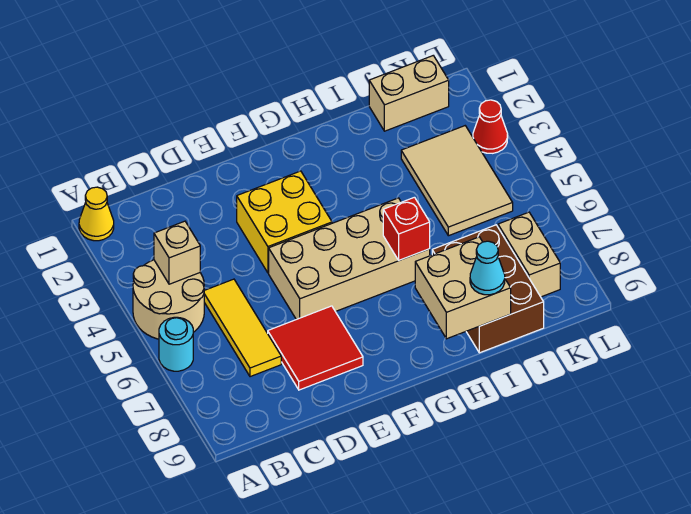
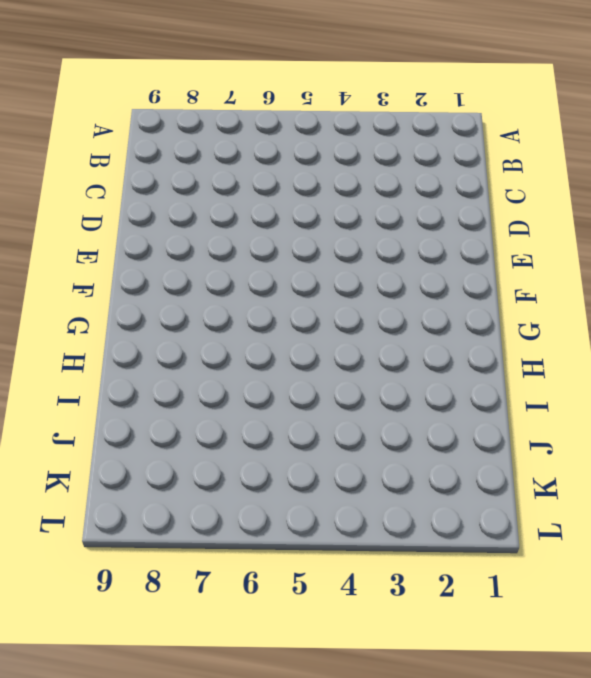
none -> yellow 1x1 cone [79,187,114,241]
none -> tan 2x2 round brick [133,260,204,339]
none -> cyan 1x1 round brick [159,317,193,371]

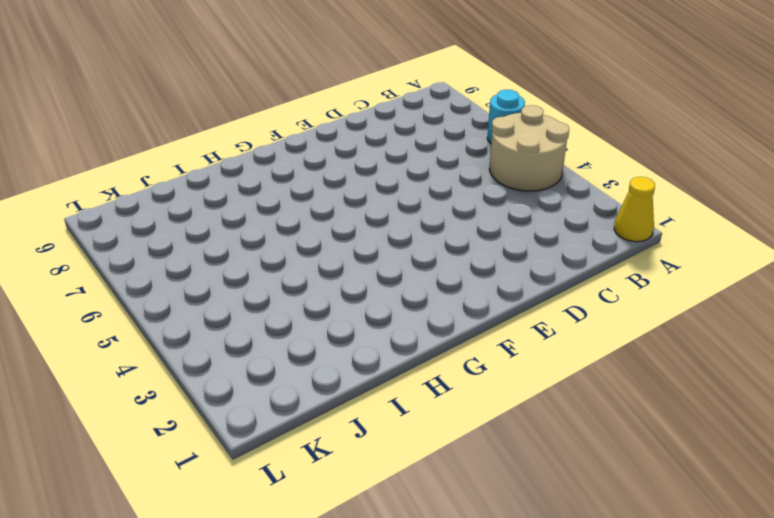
none -> yellow 1x3 tile [204,279,281,377]
none -> red 2x2 tile [268,306,363,390]
none -> yellow 2x2 brick [237,171,332,273]

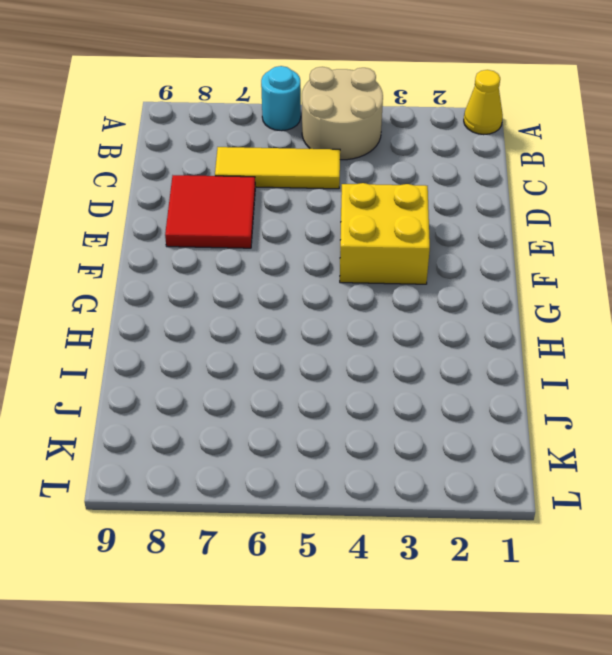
none -> tan 2x4 brick [269,198,430,320]
none -> brown 2x3 brick [432,225,544,353]
none -> tan 1x2 brick [369,56,449,131]

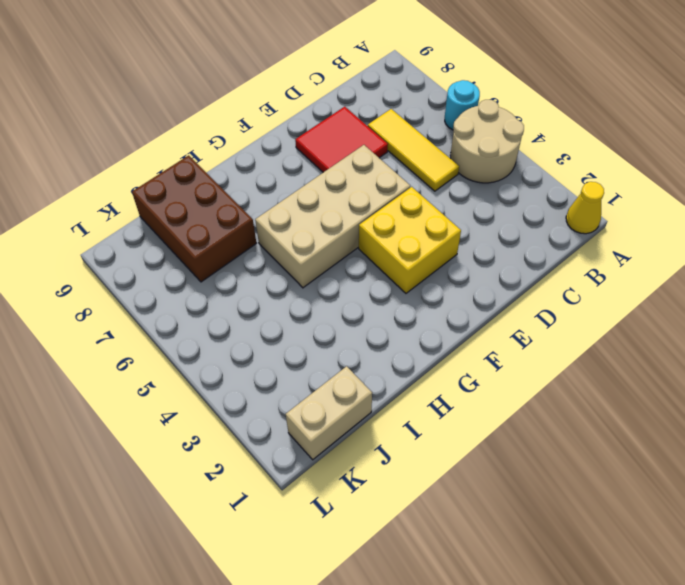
none -> tan 2x3 tile [401,126,513,236]
none -> tan 1x2 brick [498,212,560,297]
none -> red 1x1 cone [473,100,508,153]

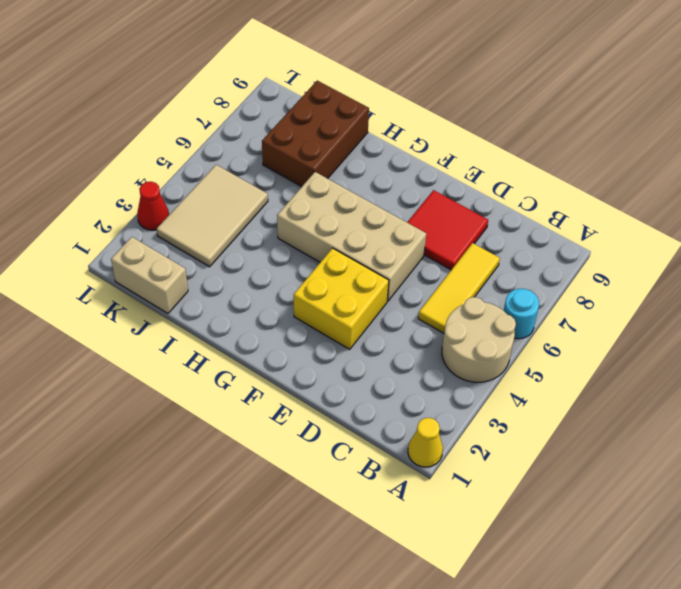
none -> tan 1x2 brick [498,212,560,297]
none -> tan 1x1 brick [154,221,200,284]
none -> red 1x1 brick [383,197,430,260]

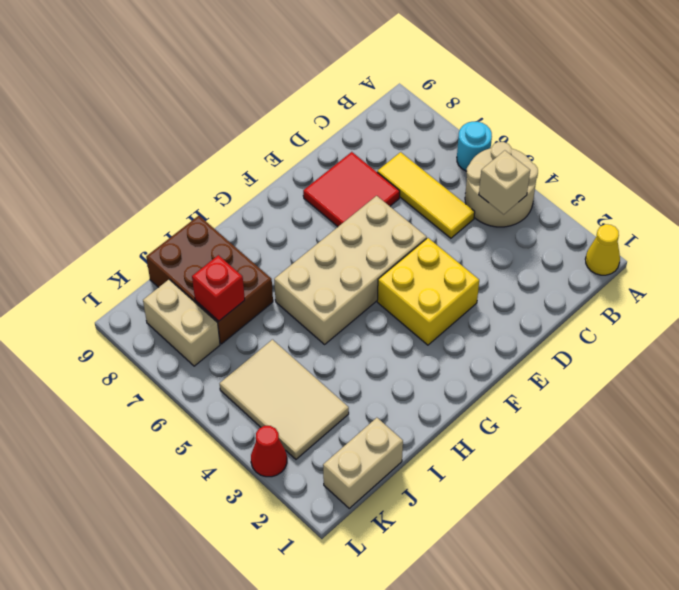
red 1x1 brick [192,255,245,321] -> red 1x1 brick moved to [383,197,430,260]
none -> tan 2x2 brick [415,237,511,339]
none -> cyan 1x1 cone [470,241,505,295]

